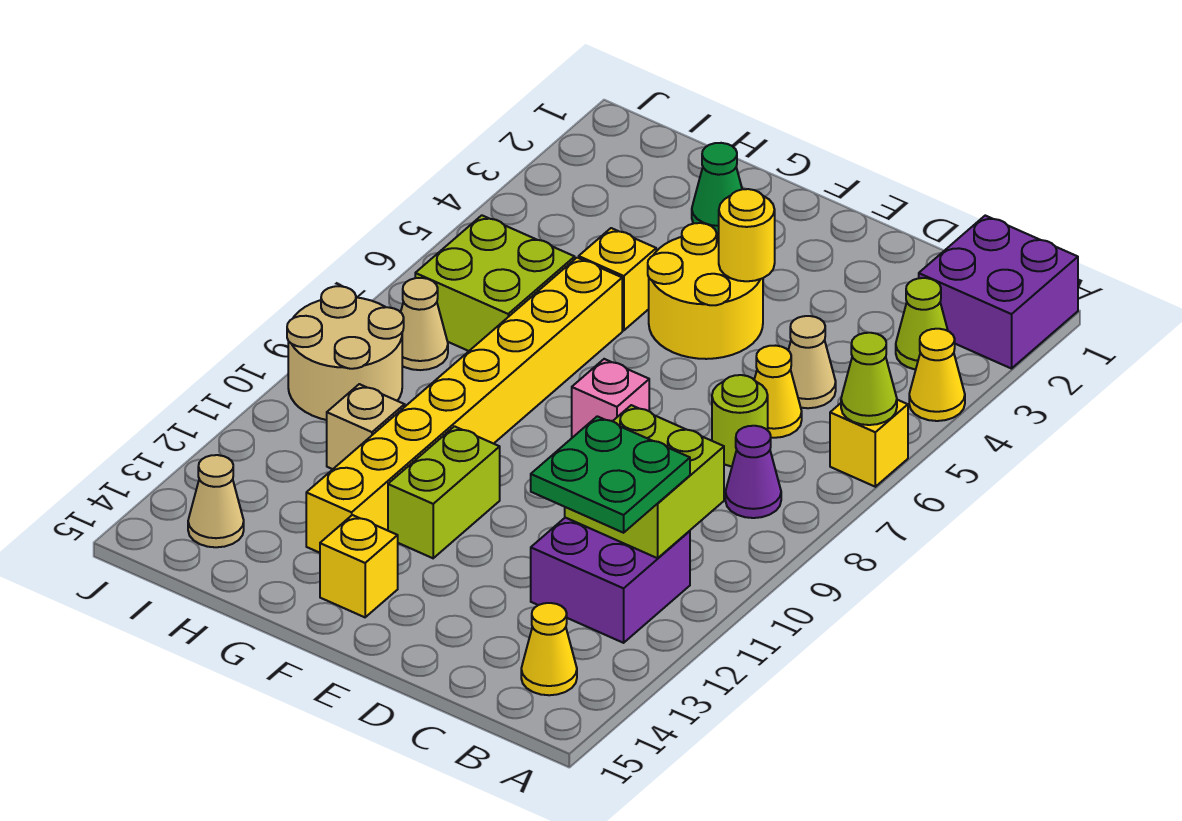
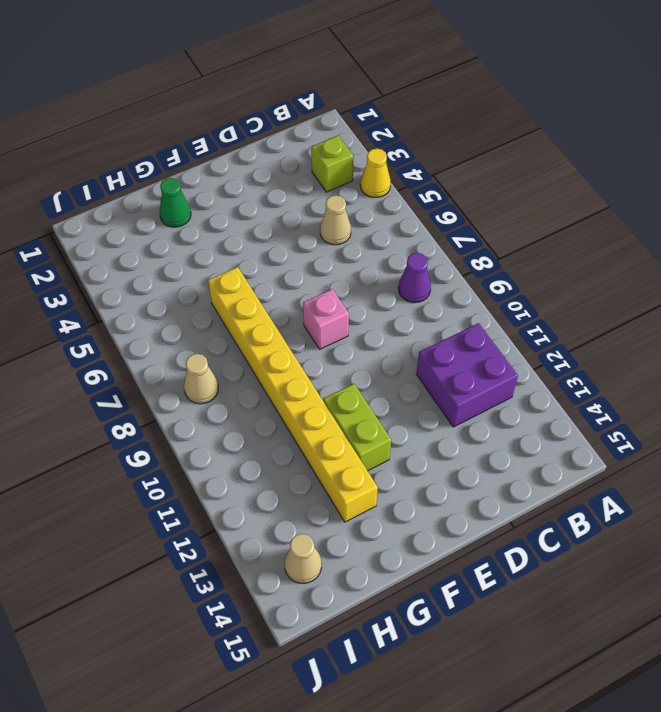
lime 1x1 brick [311,135,353,192] -> lime 1x1 cone [896,278,948,370]
none -> purple 2x2 brick [919,216,1078,369]
none -> yellow 1x1 brick [830,400,908,487]
none -> yellow 1x1 cone [521,603,577,695]

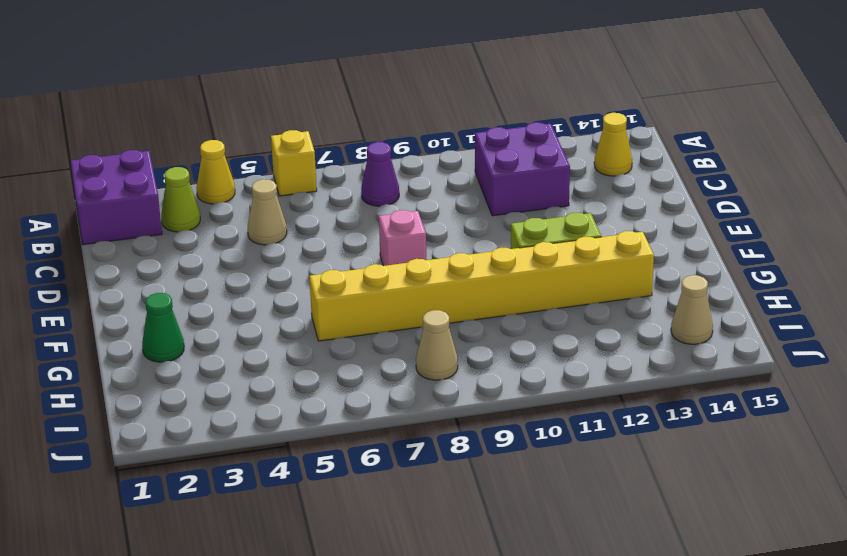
none -> yellow 1x1 cone [754,346,802,438]
none -> lime 1x1 round brick [712,375,768,467]
none -> yellow 2x2 round brick [648,223,763,359]

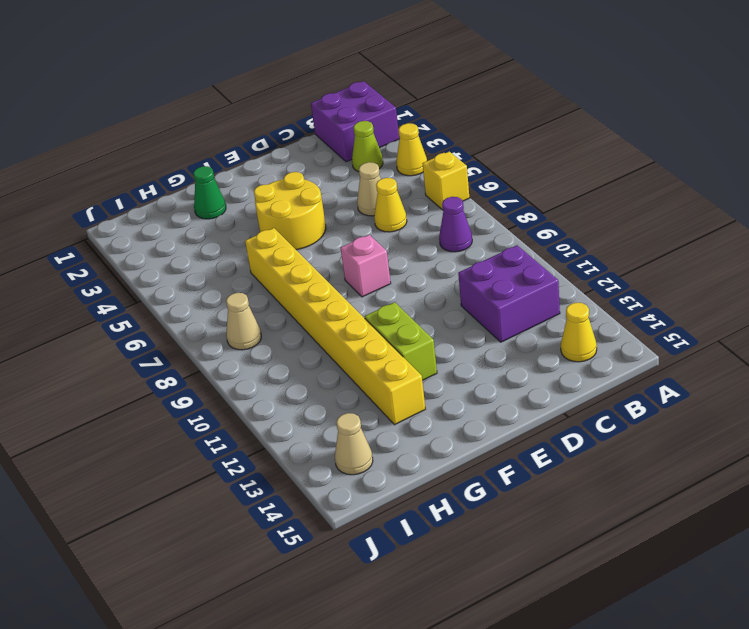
none -> lime 1x1 round brick [712,375,768,467]
none -> yellow 1x1 brick [320,515,398,617]
none -> yellow 1x1 brick [579,228,656,330]

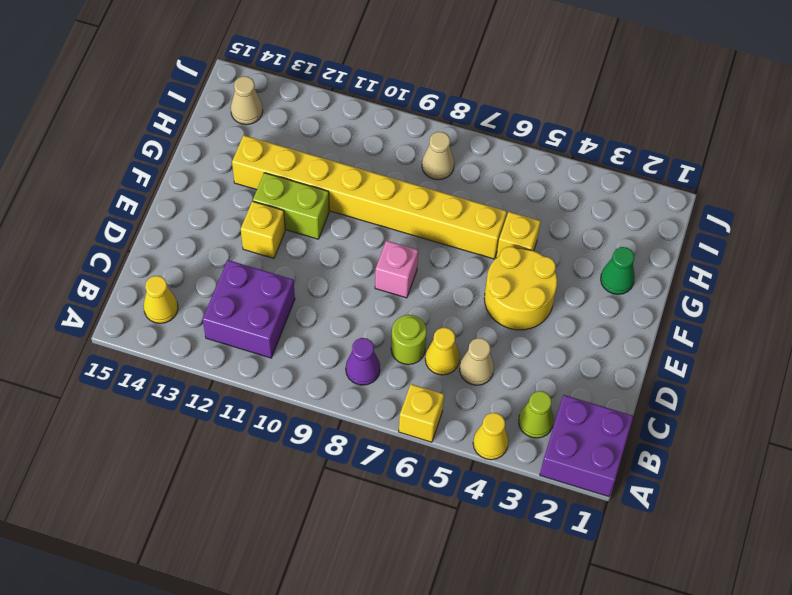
yellow 1x1 brick [241,201,285,258] -> yellow 1x1 brick moved to [320,515,398,617]
none -> lime 2x2 brick [415,215,575,351]
none -> tan 1x1 brick [327,384,405,469]
none -> tan 2x2 round brick [287,286,404,420]

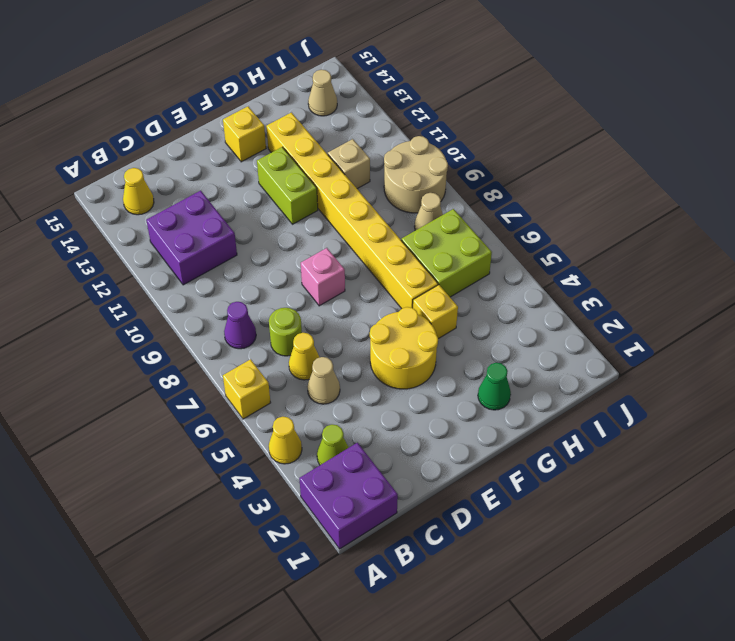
none -> lime 1x1 cone [841,333,897,425]
none -> lime 2x2 brick [565,405,724,558]
none -> yellow 1x1 round brick [719,189,775,281]

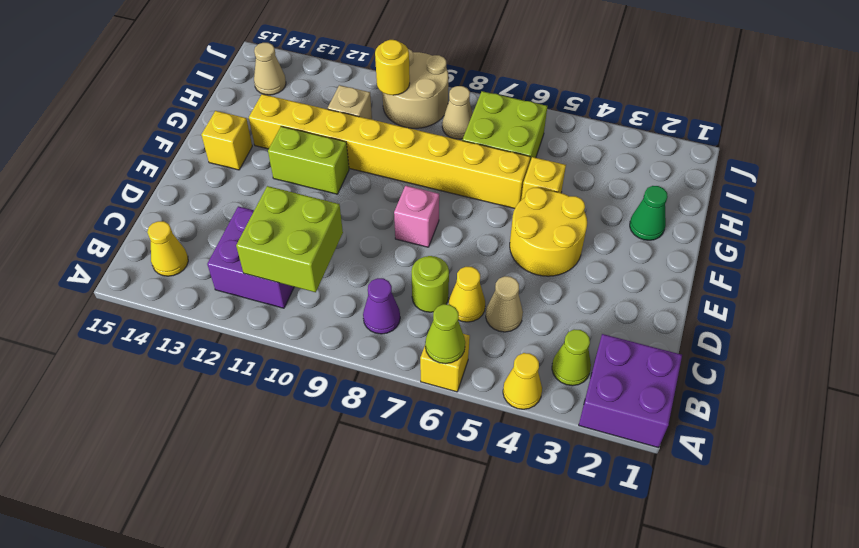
yellow 1x1 round brick [375,40,410,95] -> yellow 1x1 round brick moved to [719,189,775,281]
none -> green 2x2 plate [531,416,690,533]

